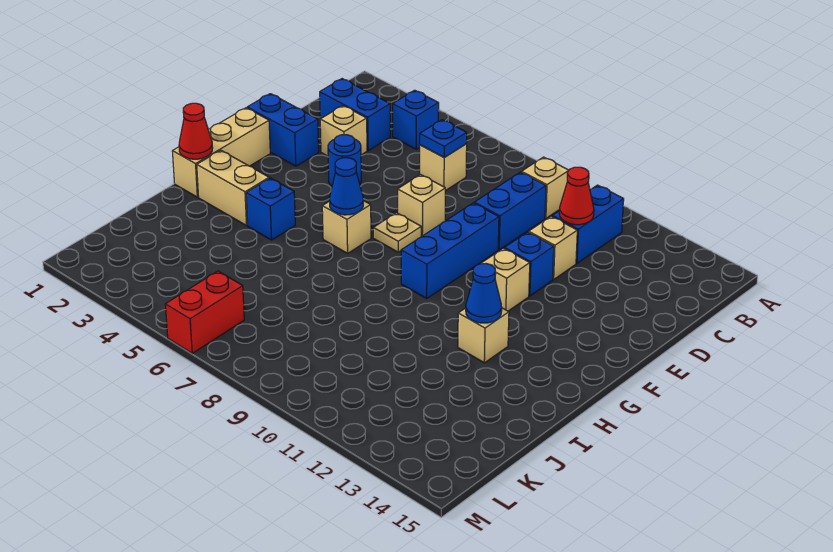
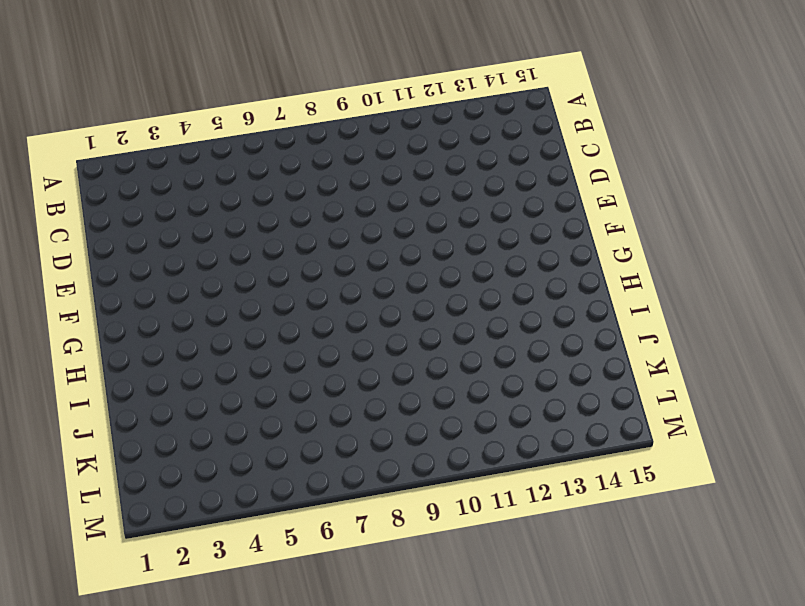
none -> blue 1x1 brick [393,90,439,149]
none -> tan 1x1 brick [522,157,569,218]
none -> blue 1x2 brick [552,185,624,263]

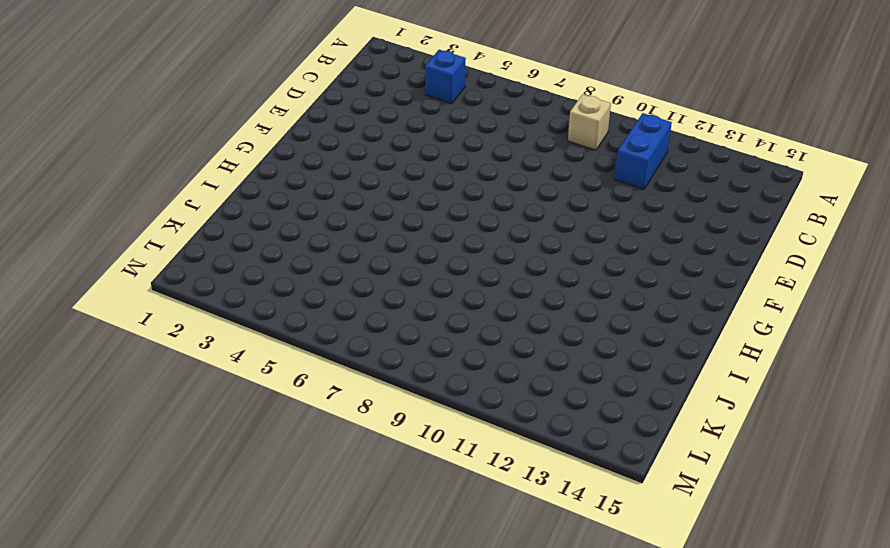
none -> blue 1x2 brick [320,79,390,150]
none -> tan 1x1 brick [420,144,467,191]
none -> blue 1x2 brick [474,172,546,250]

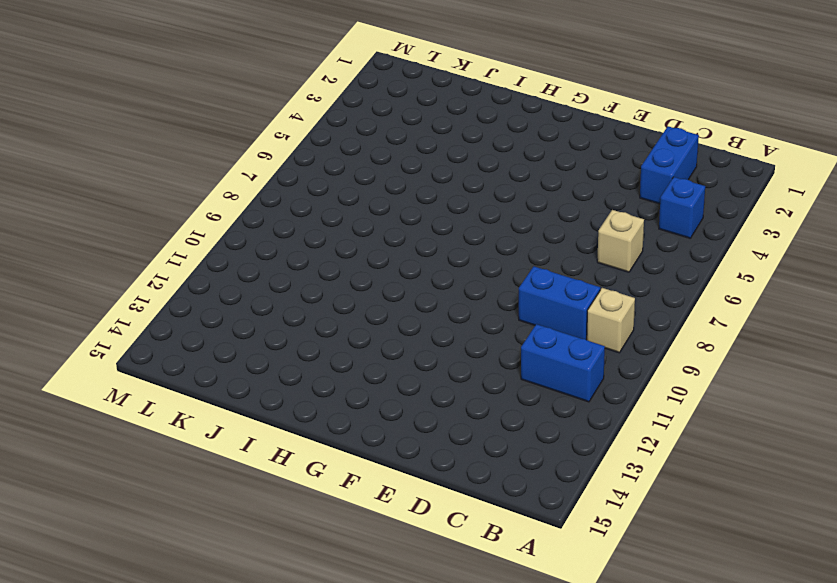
none -> tan 1x1 brick [320,106,367,156]
none -> tan 1x1 brick [529,216,577,279]
none -> blue 1x2 brick [247,94,319,166]

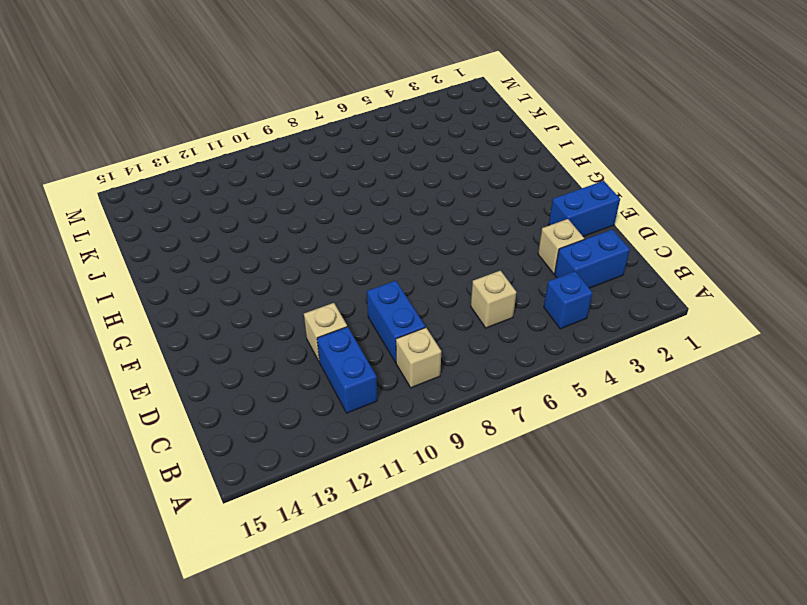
none -> blue 1x1 round brick [328,135,361,186]
none -> tan 1x1 brick [398,175,445,236]
none -> blue 1x3 brick [401,203,499,298]

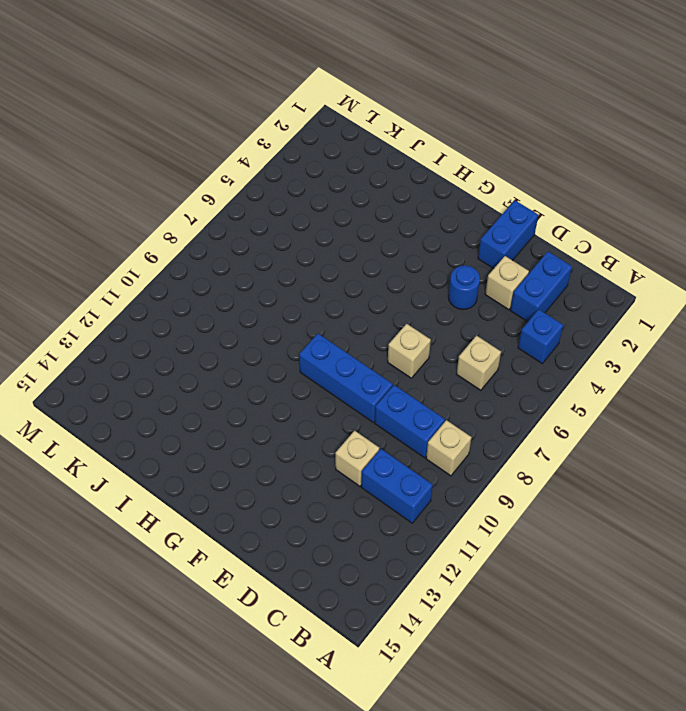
none -> blue 1x1 brick [505,232,554,296]
none -> tan 1x3 brick [172,108,270,197]
none -> tan 1x1 plate [373,213,421,252]

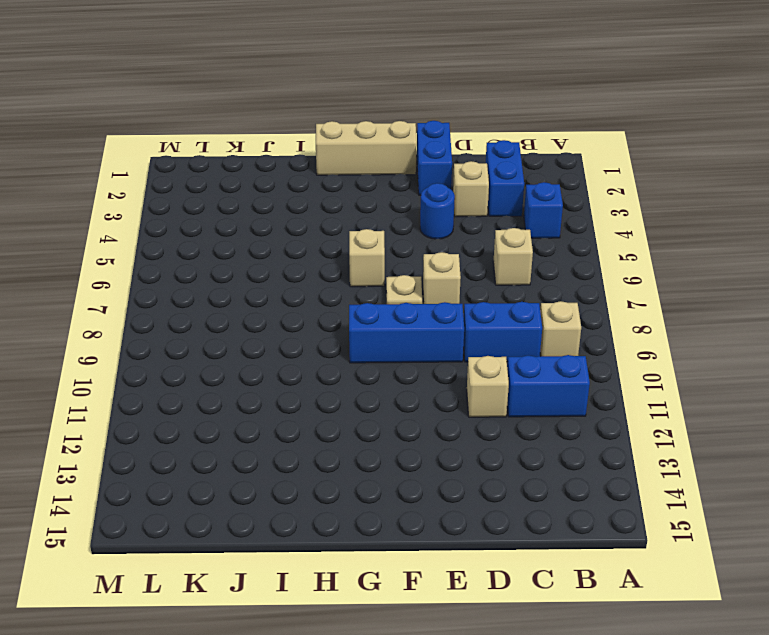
none -> blue 1x1 brick [505,232,554,296]
none -> tan 1x1 brick [481,248,530,311]
none -> tan 1x2 brick [197,150,269,226]

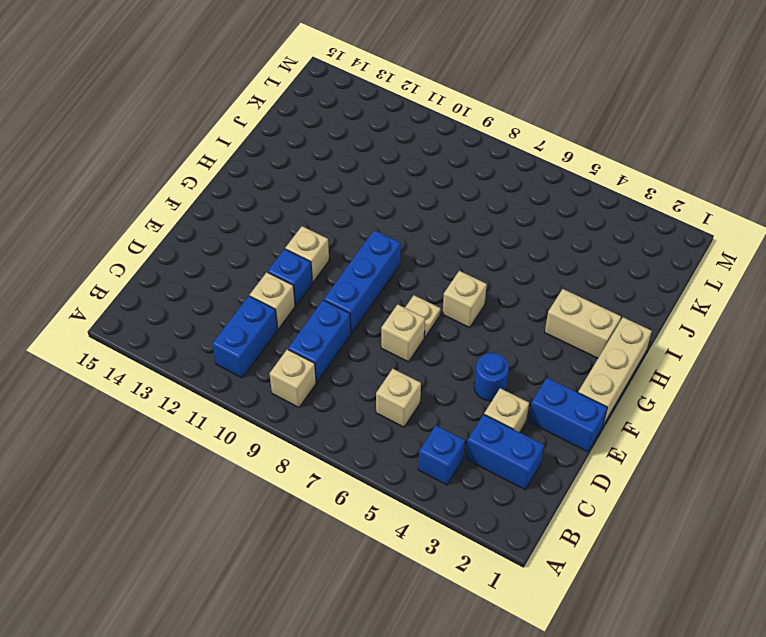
none -> blue 1x1 brick [246,178,295,240]
none -> tan 1x1 brick [458,308,509,363]
none -> red 1x2 brick [165,271,244,353]

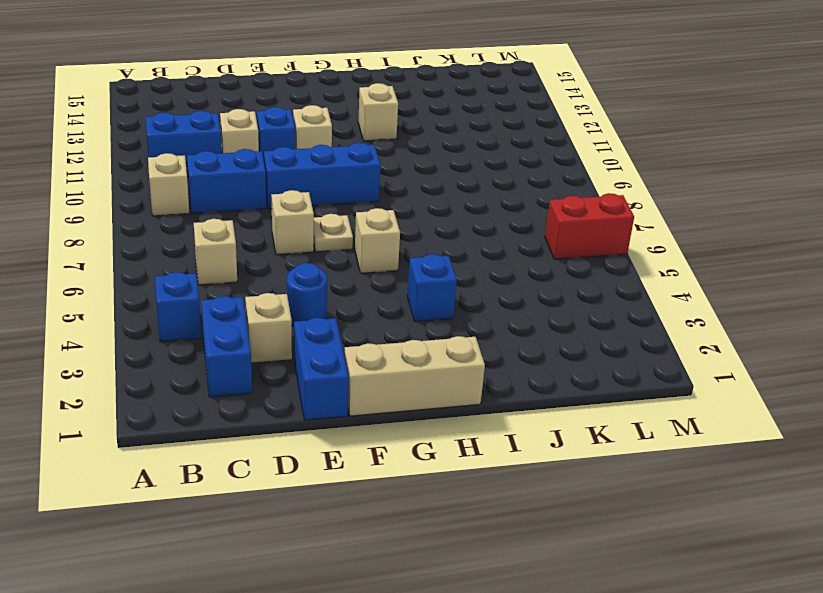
none -> tan 1x2 brick [197,150,269,226]
none -> blue 1x1 plate [420,120,467,157]
none -> red 1x1 cone [559,167,594,225]

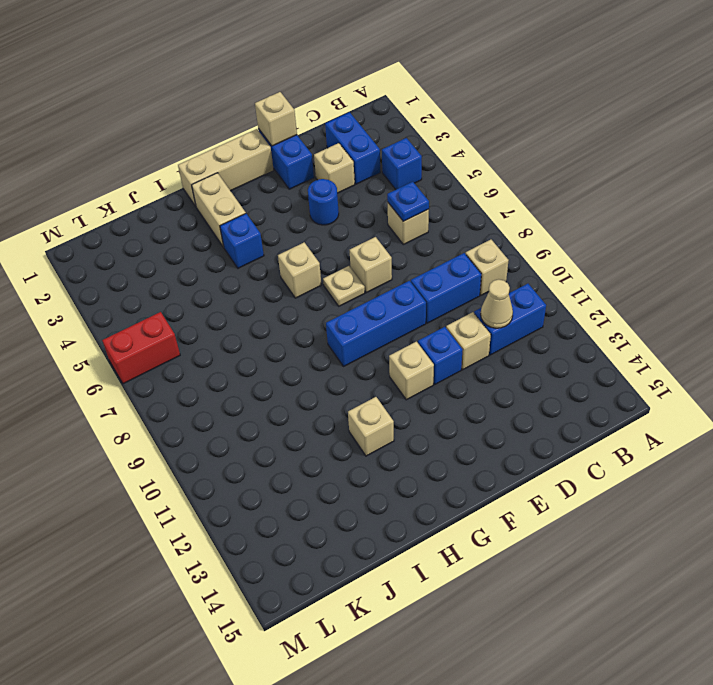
tan 1x1 cone [481,279,513,328] -> red 1x1 cone [559,167,594,225]
tan 1x1 brick [255,92,297,146] -> none
none -> blue 1x1 cone [329,158,363,215]
none -> red 1x1 cone [179,103,213,159]
none -> blue 1x1 cone [466,263,502,323]

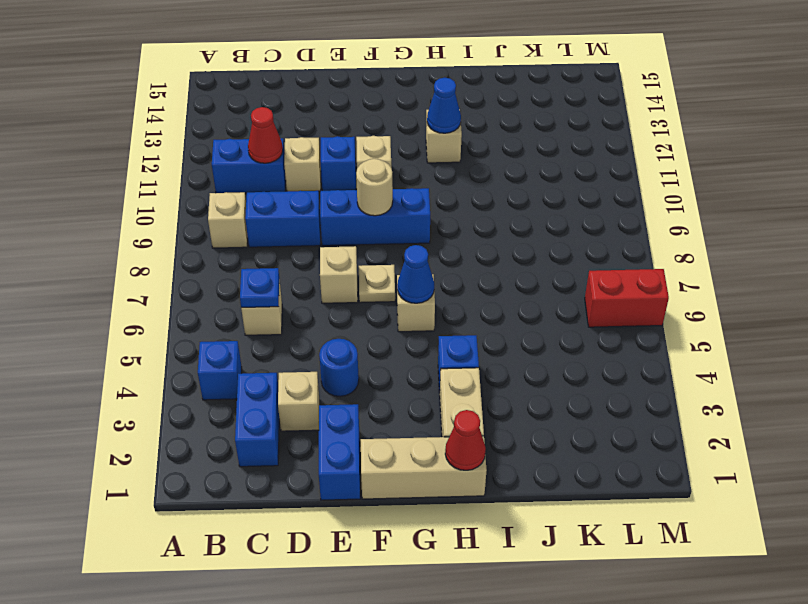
tan 1x1 round brick [356,159,393,216] -> none

